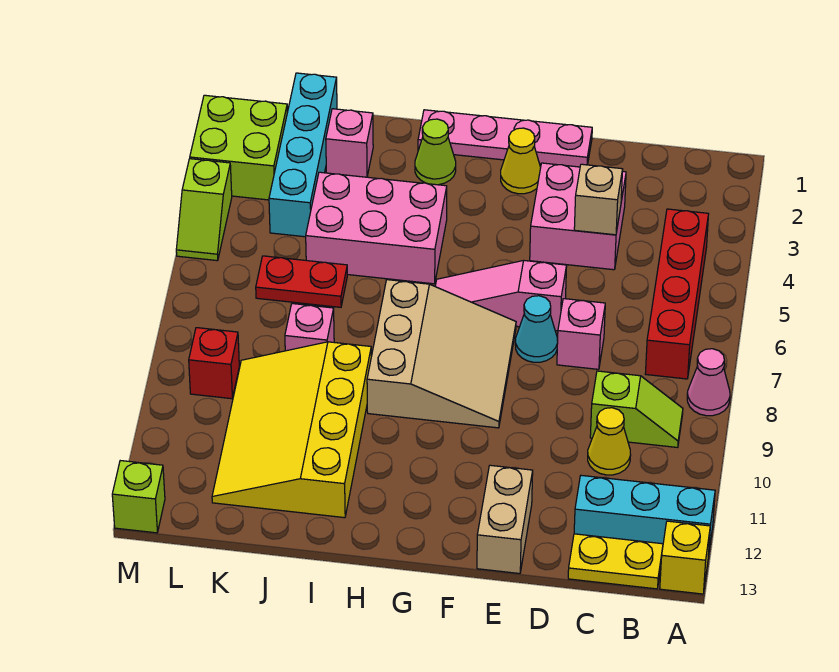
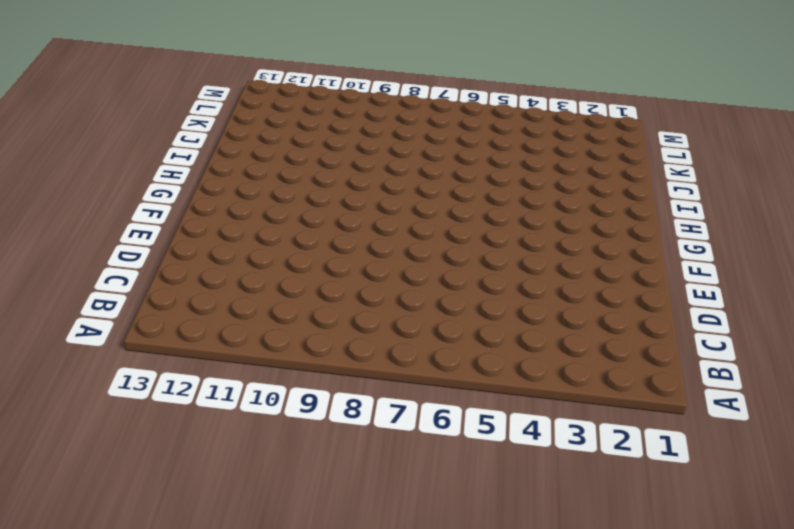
none -> pink 1x1 cone [687,349,730,416]
none -> cyan 1x3 brick [574,475,715,557]
none -> yellow 1x1 brick [660,521,710,594]

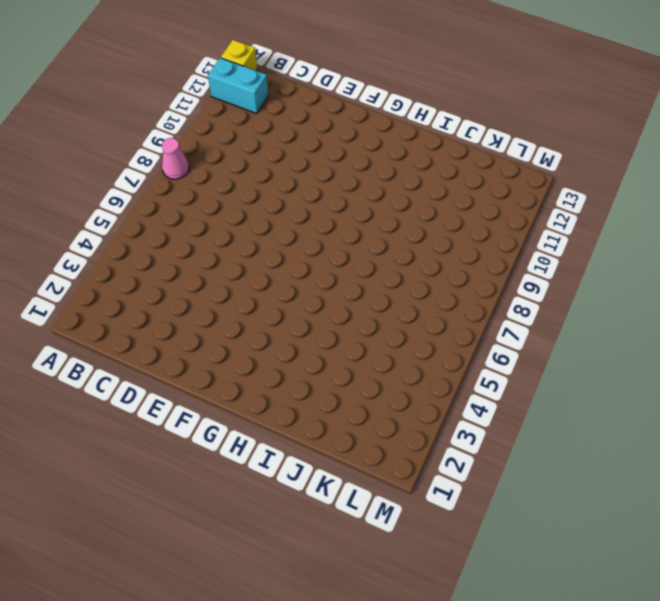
cyan 1x2 brick [208,58,268,114] -> cyan 1x3 brick [574,475,715,557]
none -> red 1x4 brick [645,209,709,379]
none -> lime 1x2 slope [590,371,683,448]
none -> yellow 1x2 plate [568,534,663,589]

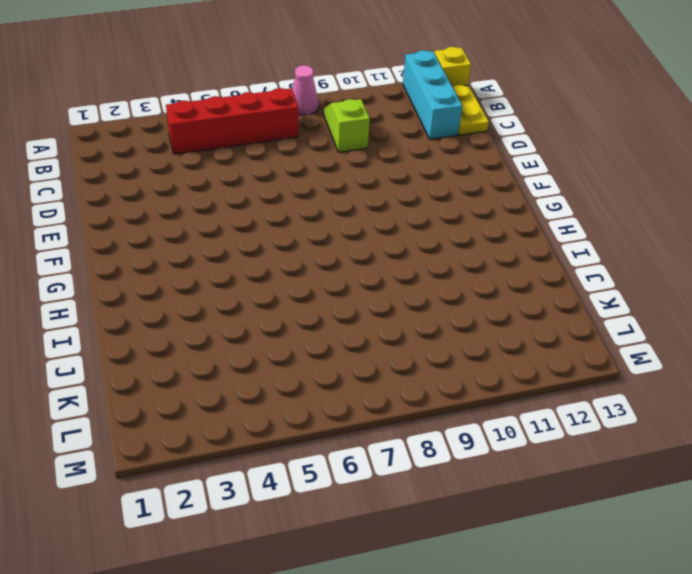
none -> yellow 1x1 cone [588,408,631,475]
none -> pink 2x2 brick [530,163,626,270]
none -> pink 1x1 brick [557,299,605,369]

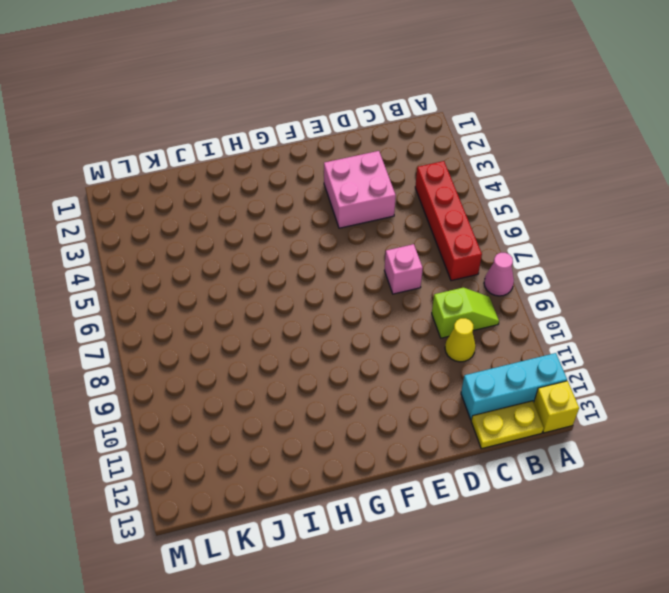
none -> pink 1x4 plate [418,110,592,167]
none -> pink 1x3 slope [435,261,567,331]
none -> cyan 1x1 cone [515,296,558,362]

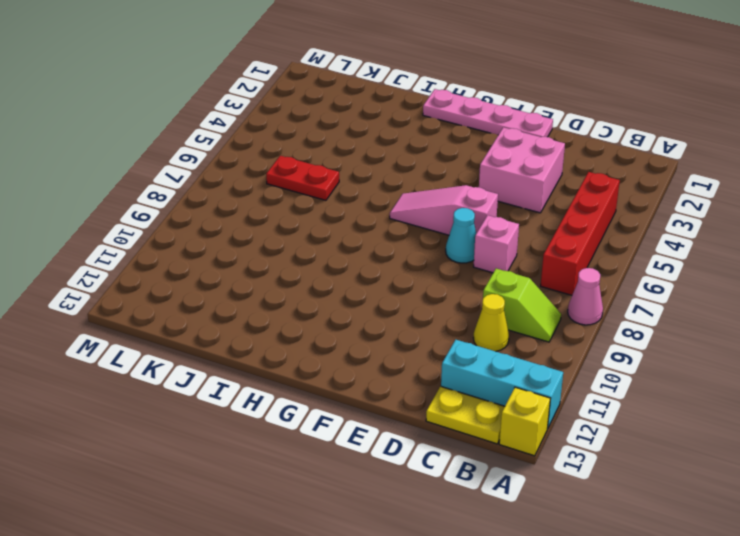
none -> tan 1x2 brick [477,465,533,574]
none -> yellow 1x1 cone [501,128,541,194]
none -> tan 3x3 slope [367,280,516,428]

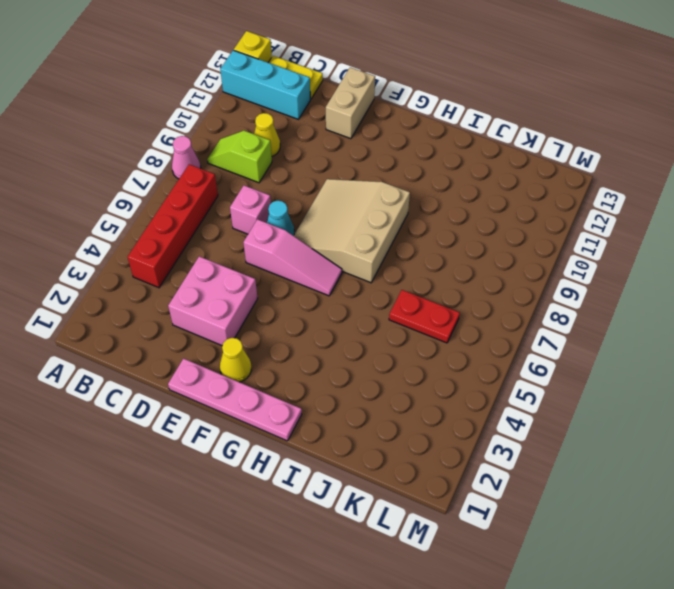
none -> lime 1x1 cone [415,119,456,185]
none -> pink 2x3 brick [306,172,447,284]
none -> yellow 3x4 slope [212,342,371,518]

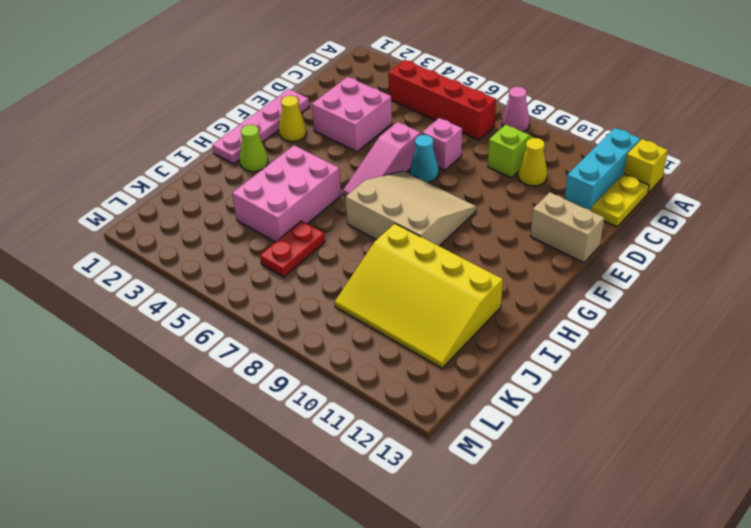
none -> pink 1x1 brick [326,109,373,177]
none -> pink 1x1 brick [285,304,334,351]
none -> cyan 1x4 brick [269,73,337,237]

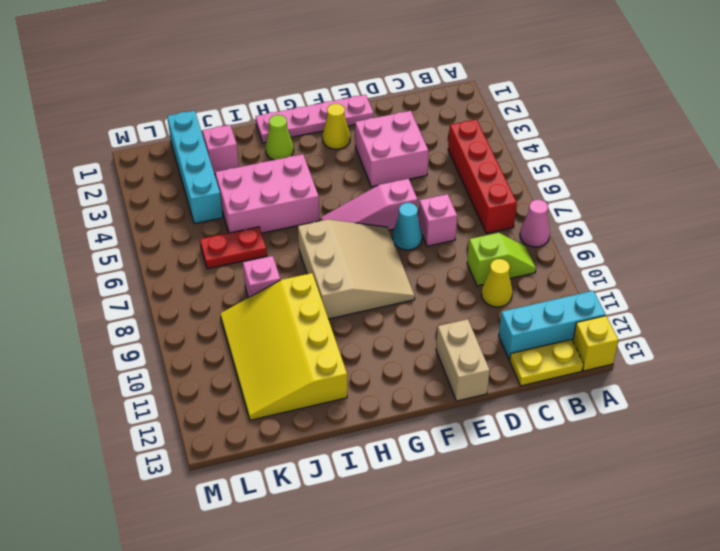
none -> lime 2x2 brick [190,95,287,200]
none -> red 1x1 brick [189,328,239,399]
none -> lime 1x2 slope [176,159,232,261]

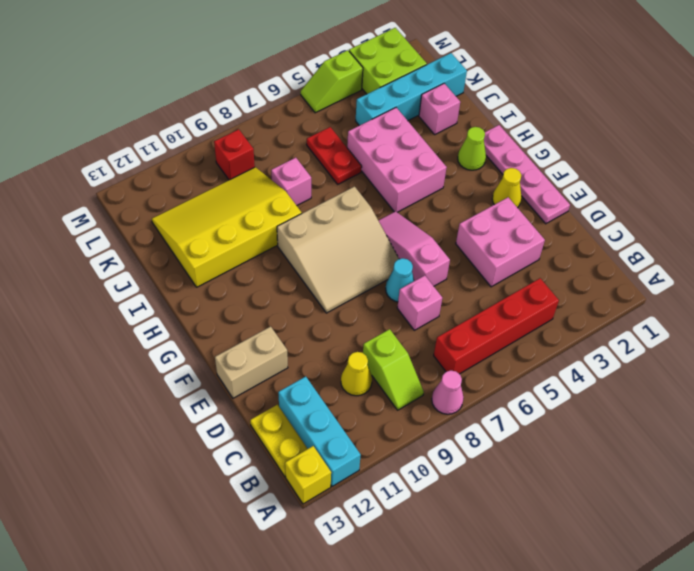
none -> lime 1x1 brick [112,461,165,533]
none -> tan 1x1 brick [574,164,623,235]

